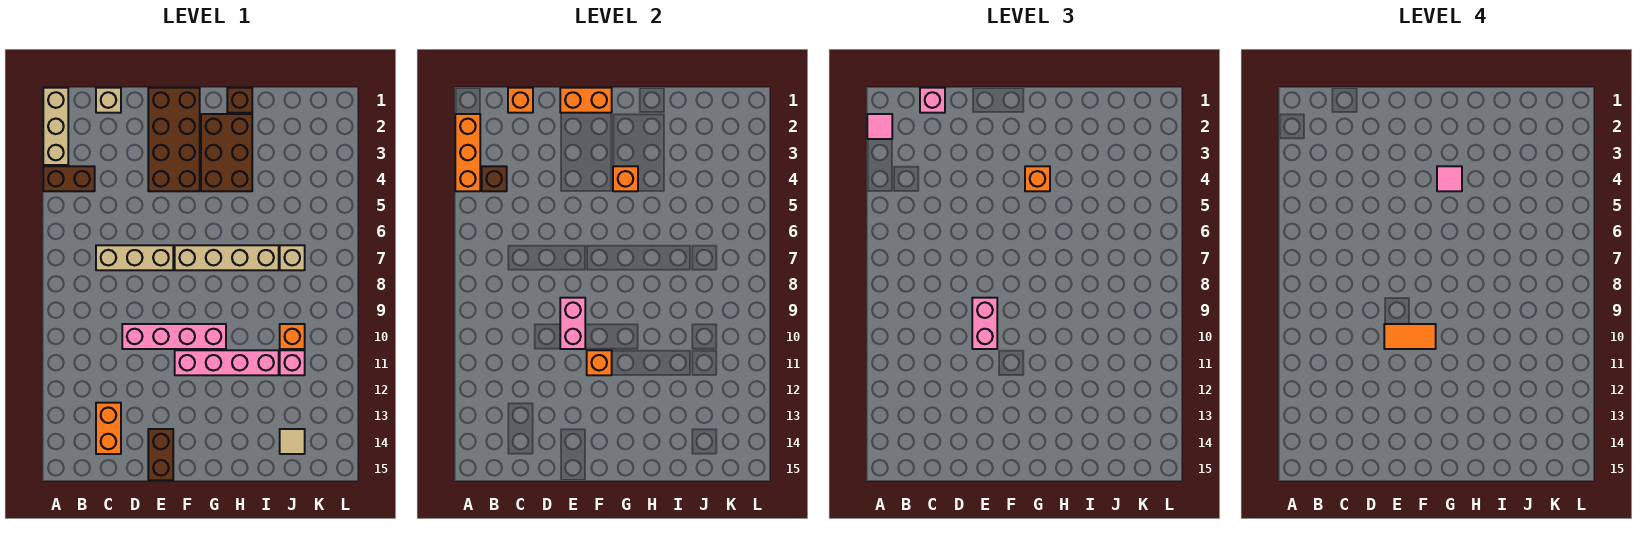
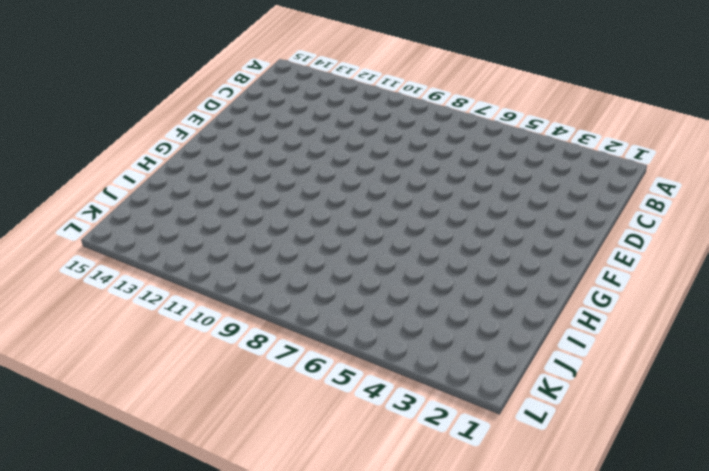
none -> tan 1x3 brick [43,88,68,165]
none -> brown 1x2 brick [43,166,95,191]
none -> tan 1x1 brick [96,88,121,113]

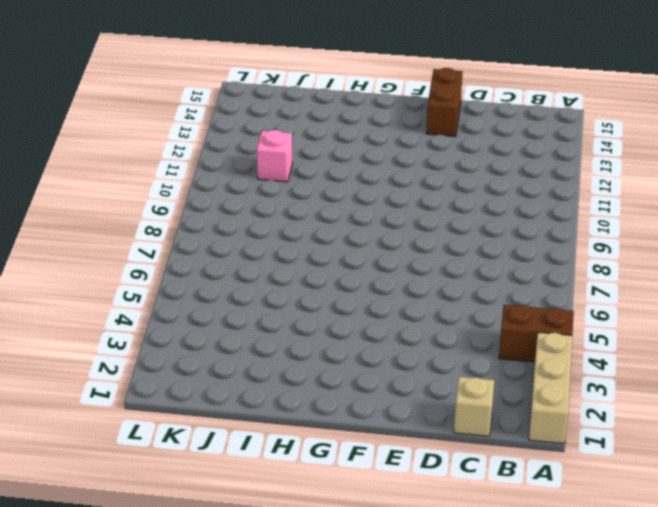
none -> tan 1x3 brick [96,245,173,270]
none -> orange 1x2 brick [96,403,121,454]
none -> pink 1x4 brick [122,324,226,349]

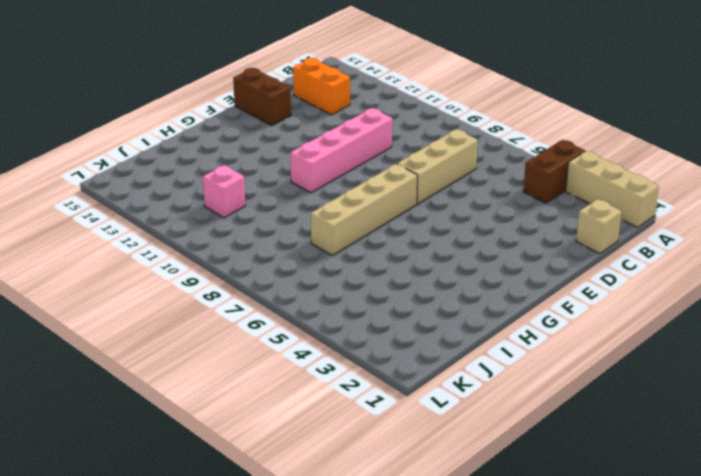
none -> brown 2x4 brick [148,88,200,191]
none -> pink 1x4 brick [175,350,279,375]
none -> brown 2x3 brick [201,114,252,191]

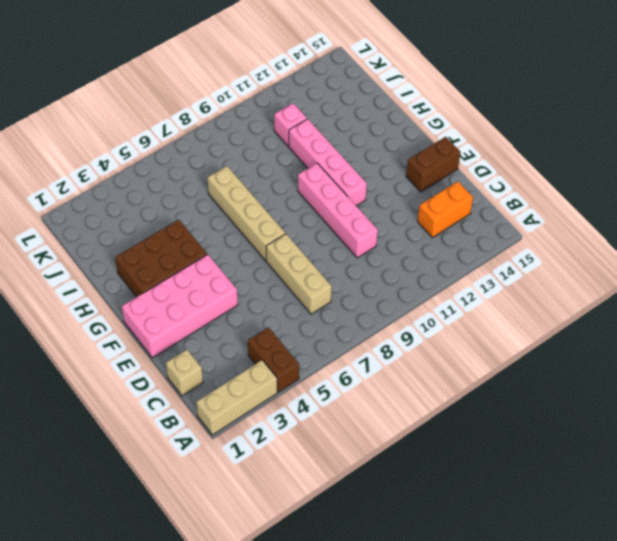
pink 2x4 brick [122,255,238,358] -> brown 2x4 brick [148,88,200,191]
none -> brown 1x1 brick [227,88,252,113]
none -> tan 1x1 brick [280,245,305,270]
none -> orange 1x1 brick [280,324,305,349]

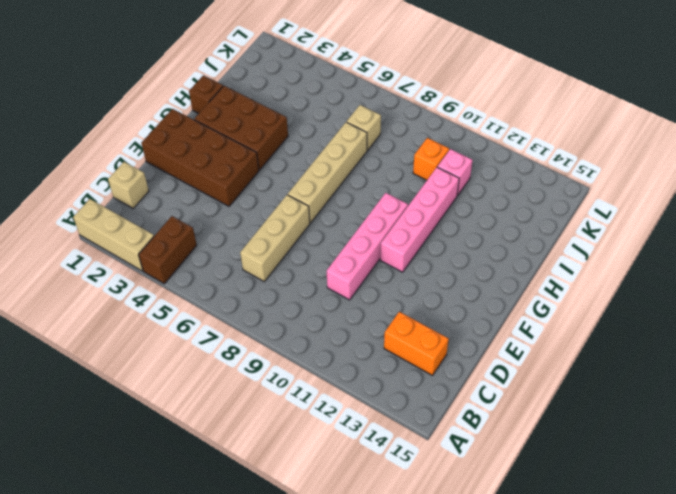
none -> brown 1x2 brick [148,429,173,480]
none -> tan 1x1 tile [280,429,305,454]
none -> orange 1x3 brick [455,114,480,191]

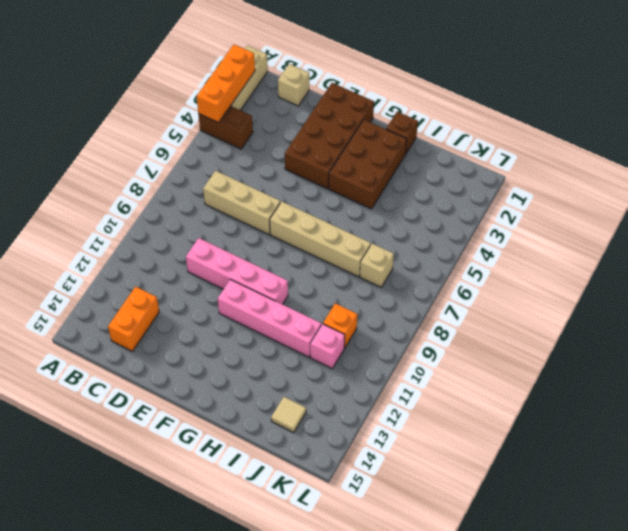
none -> brown 1x2 brick [148,429,173,480]
none -> brown 1x1 brick [482,166,507,191]
none -> orange 1x1 brick [508,88,533,113]

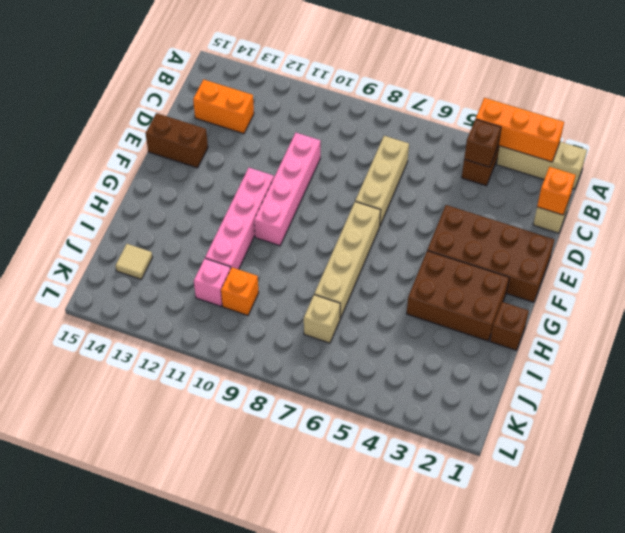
none -> orange 1x2 brick [560,88,612,113]
none -> pink 1x2 brick [560,298,585,349]
none -> orange 1x1 brick [587,350,612,375]

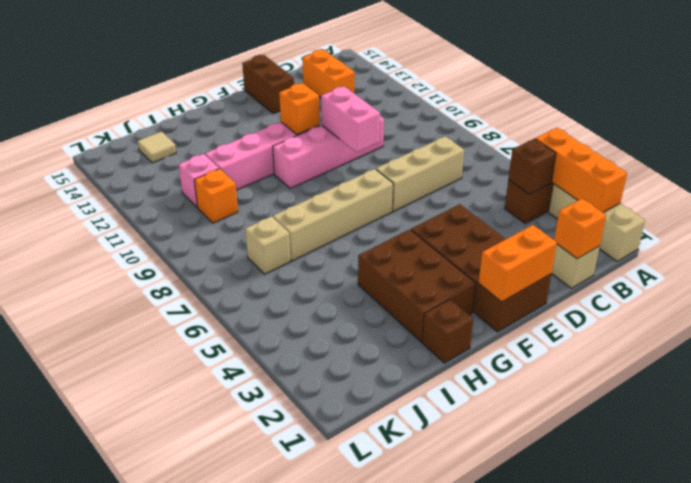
none -> orange 1x1 brick [613,166,638,191]
none -> pink 1x1 tile [867,114,892,139]
none -> pink 1x1 brick [920,88,945,113]

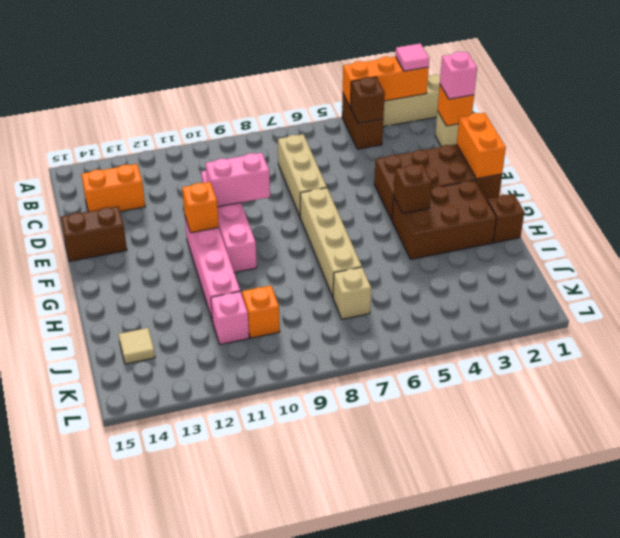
brown 1x1 brick [394,164,432,213] -> orange 1x1 brick [613,166,638,191]
none -> pink 1x2 brick [972,298,997,349]
none -> orange 1x1 brick [1025,166,1050,191]
none -> orange 1x2 tile [1384,324,1436,349]

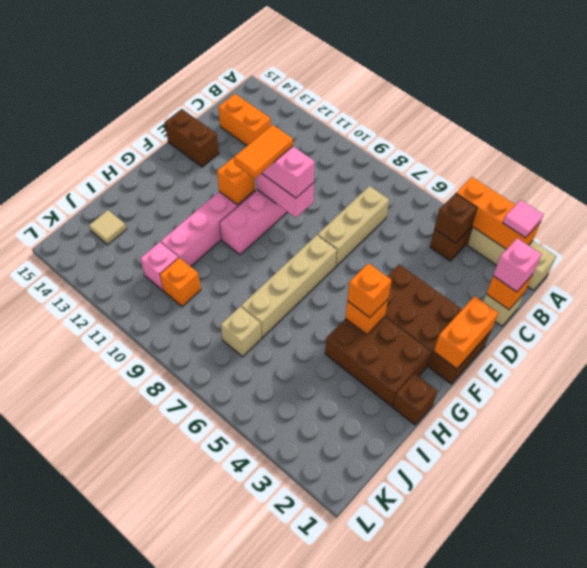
none -> pink 1x1 tile [1437,166,1462,191]

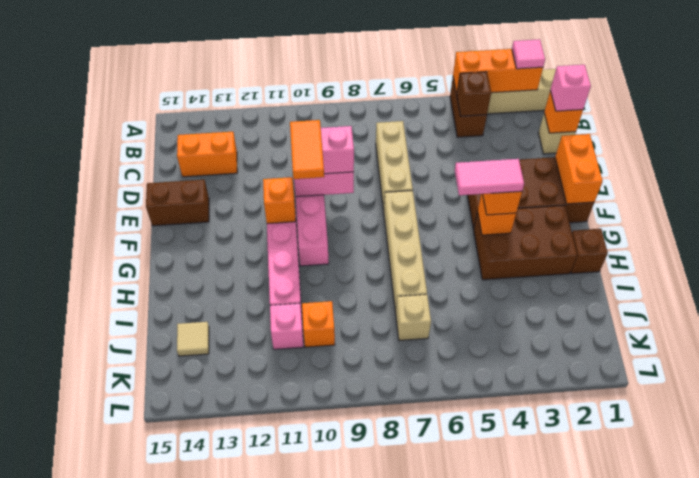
pink 1x2 tile [455,159,524,195] -> pink 1x1 tile [1437,166,1462,191]

